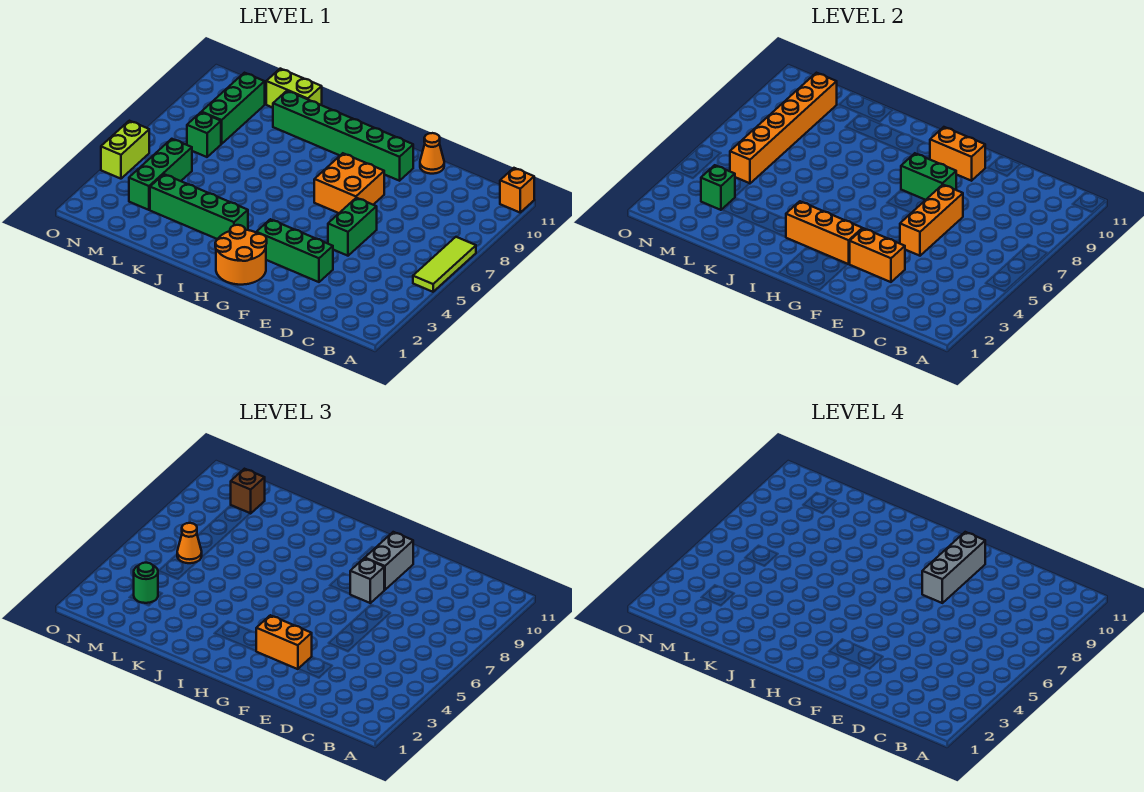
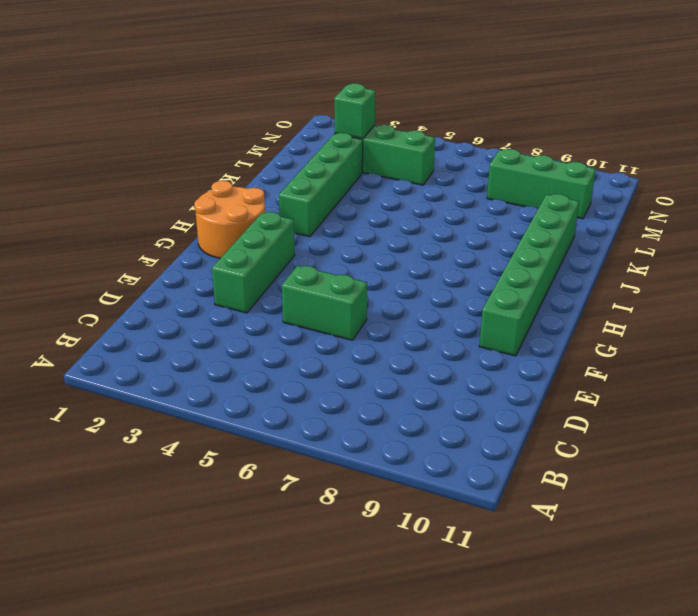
none -> lime 1x3 tile [413,237,476,292]
none -> orange 1x1 brick [500,168,534,212]
none -> orange 1x1 cone [420,133,444,174]

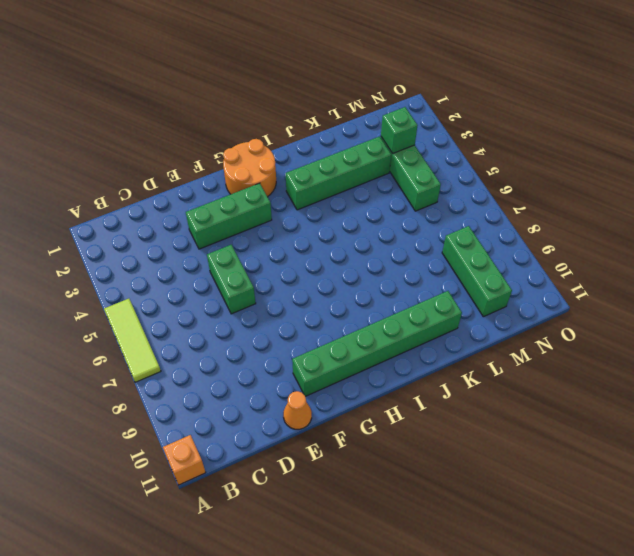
none -> orange 2x2 brick [314,153,384,213]
none -> lime 1x2 brick [266,69,322,108]
none -> green 1x1 brick [187,112,221,157]

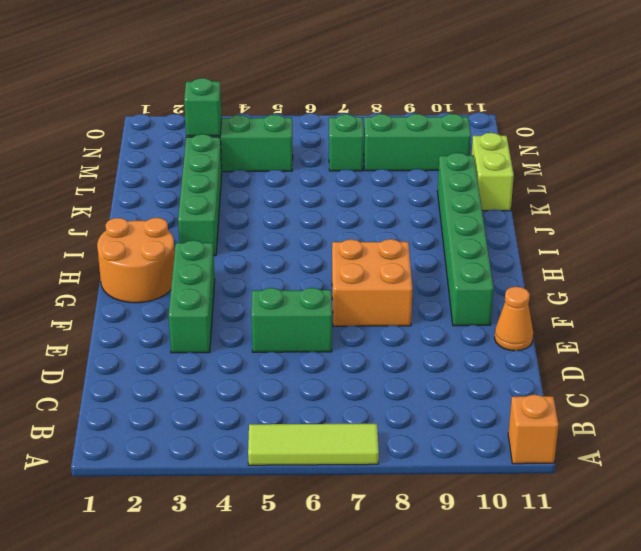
none -> lime 1x2 brick [101,121,149,179]
none -> orange 1x2 brick [850,228,905,282]
none -> orange 1x3 brick [900,185,963,256]

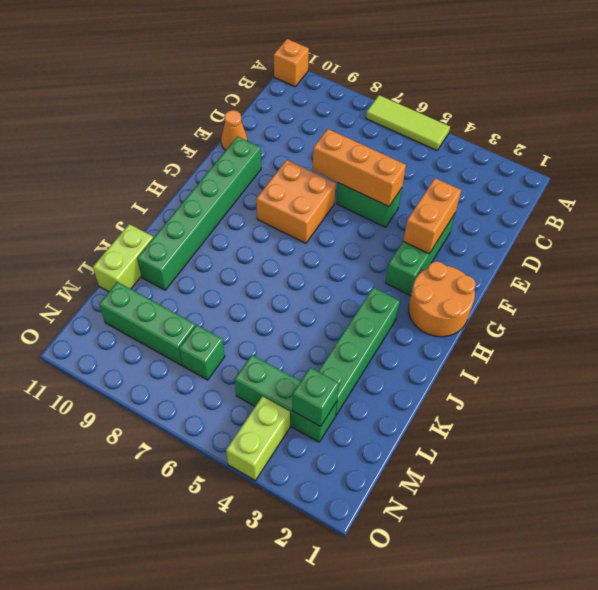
lime 1x2 brick [226,396,290,481] -> lime 1x2 brick turned to [101,121,149,179]
none -> green 1x2 brick [901,153,956,200]
none -> orange 1x2 brick [930,127,985,181]
none -> orange 1x3 brick [786,201,862,264]

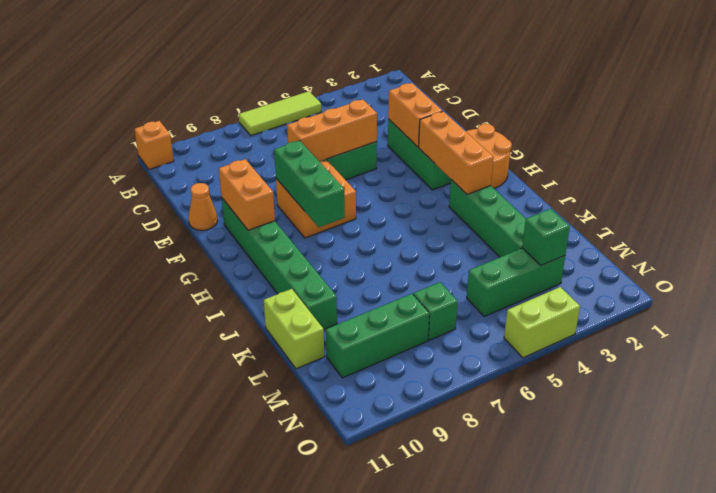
green 1x3 brick [274,141,345,227] -> green 1x2 brick [901,153,956,200]
none -> orange 1x6 brick [730,73,837,183]
none -> orange 1x2 brick [256,615,312,669]
none -> grey 1x1 brick [350,558,384,603]

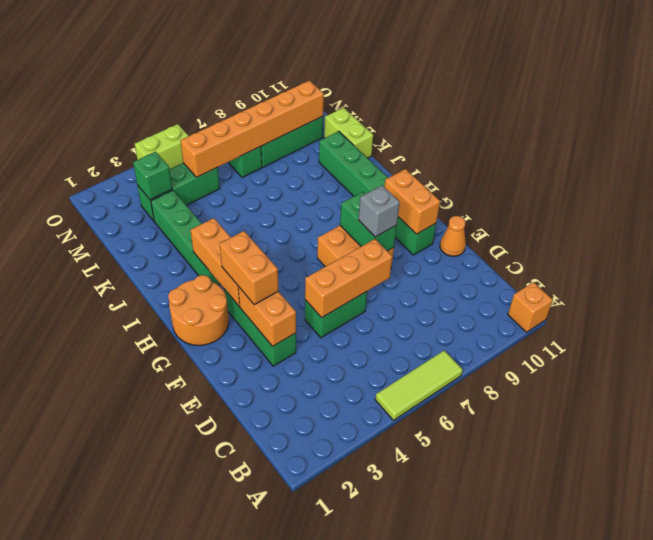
none -> grey 1x2 brick [365,532,413,590]
none -> green 1x1 round brick [134,563,158,603]
none -> orange 1x1 cone [177,523,202,563]

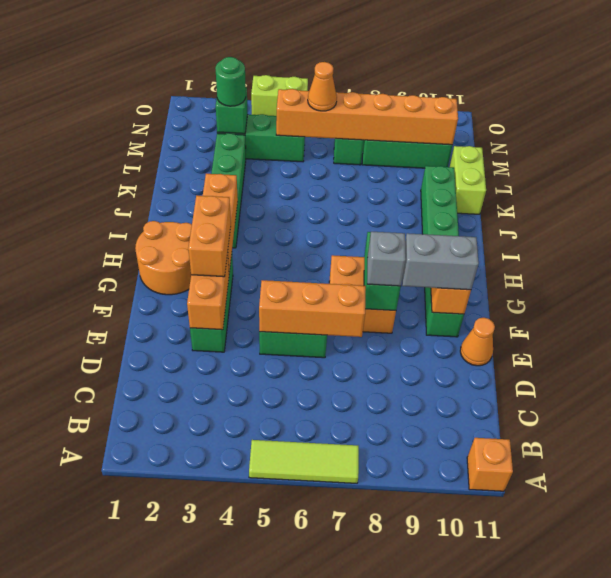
none -> brown 1x1 brick [231,469,265,514]
none -> grey 1x3 brick [922,532,985,603]

